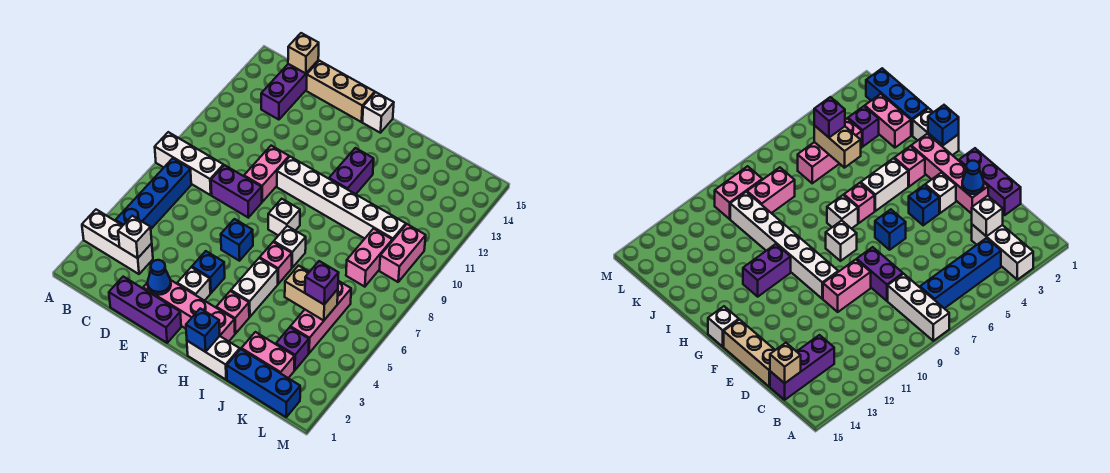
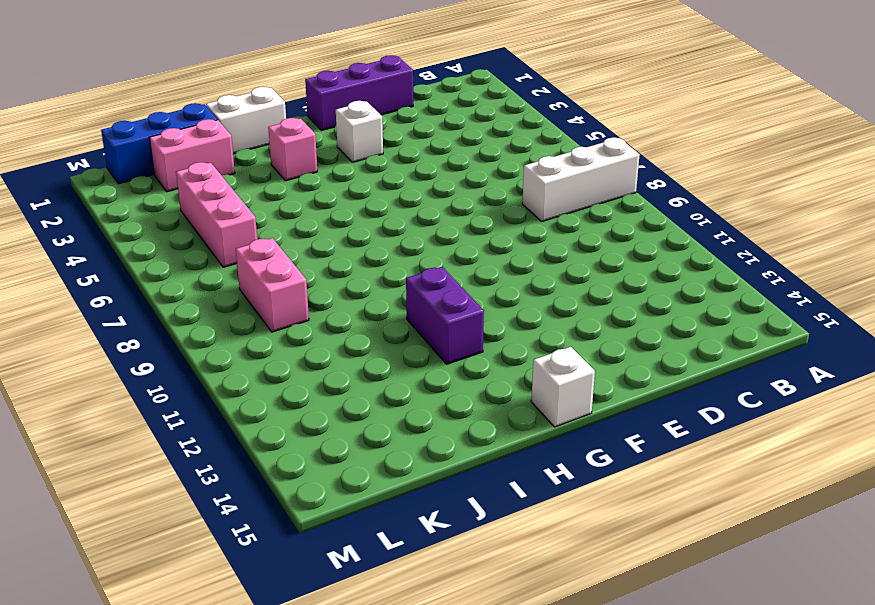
none -> white 1x3 brick [82,210,153,274]
none -> blue 1x4 brick [116,158,191,229]
none -> purple 1x3 brick [261,61,318,120]
none -> purple 1x2 brick [211,165,262,218]

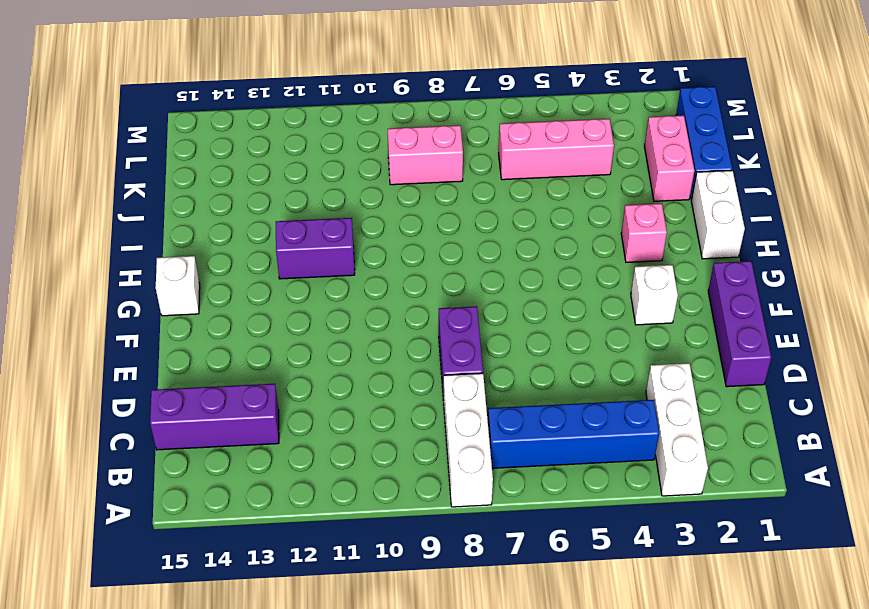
none -> tan 1x3 brick [306,61,375,122]
none -> pink 1x4 brick [143,280,235,341]
none -> pink 1x2 brick [244,146,289,202]
none -> blue 1x1 brick [192,251,225,293]

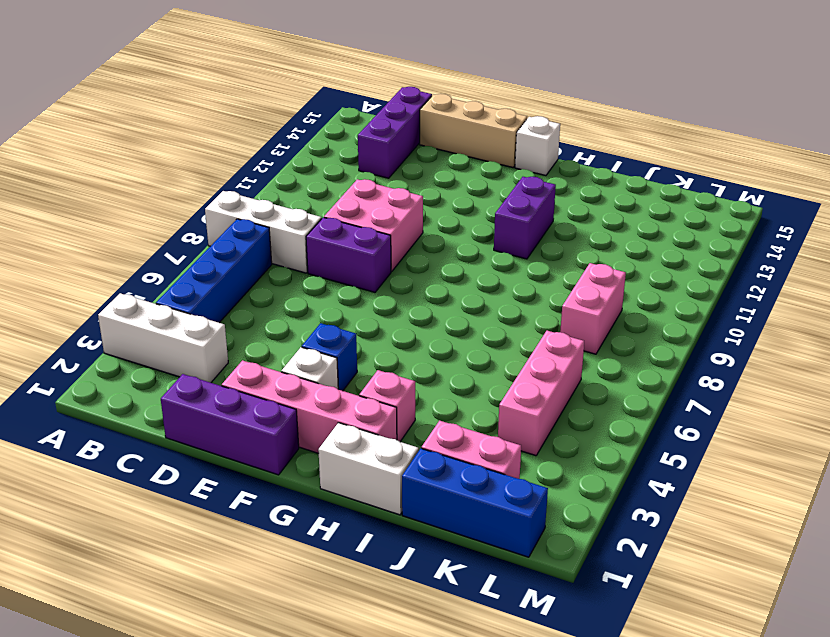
pink 2x2 brick [324,179,423,272] -> pink 1x2 brick [244,146,289,202]
none -> blue 1x1 brick [221,219,253,261]
none -> white 1x6 brick [277,157,406,241]
none -> white 1x1 brick [268,199,300,236]
none -> white 1x2 brick [231,258,278,317]

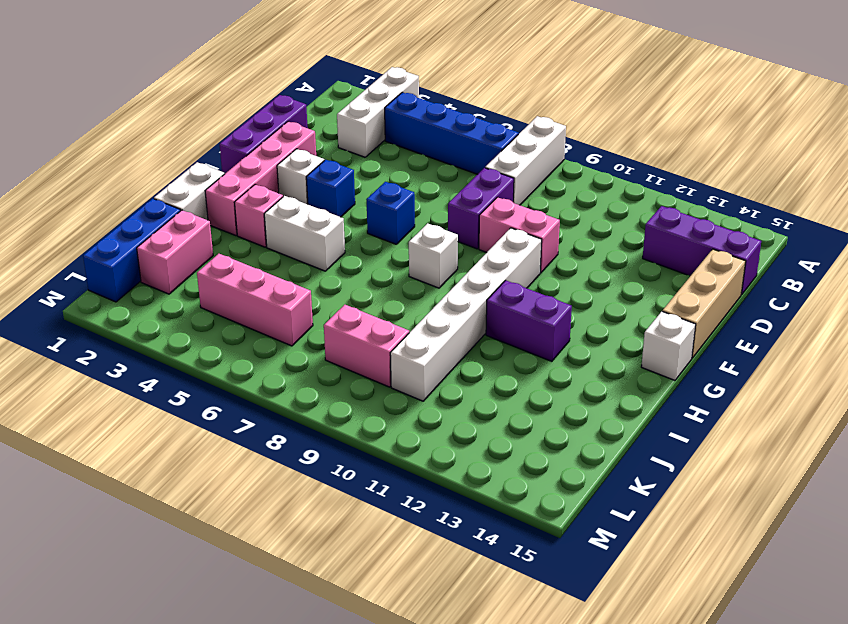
none -> pink 1x1 brick [260,242,292,284]
none -> white 1x1 brick [274,226,306,268]
none -> purple 1x1 brick [276,327,309,370]
none -> pink 1x2 brick [379,224,426,282]

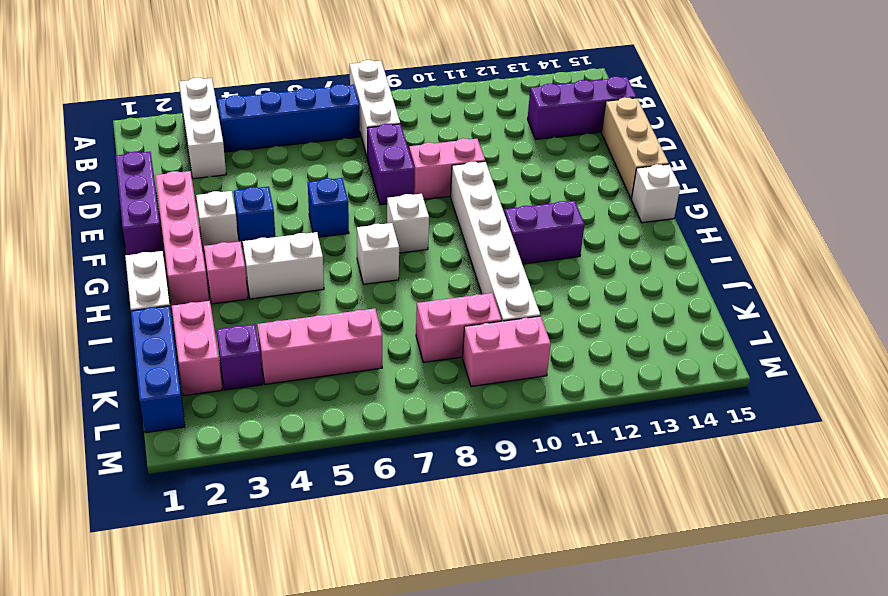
none -> pink 1x1 brick [260,242,292,284]
none -> white 1x1 brick [118,216,152,258]
none -> tan 1x1 brick [288,33,319,73]
none -> blue 1x1 cone [148,260,171,295]

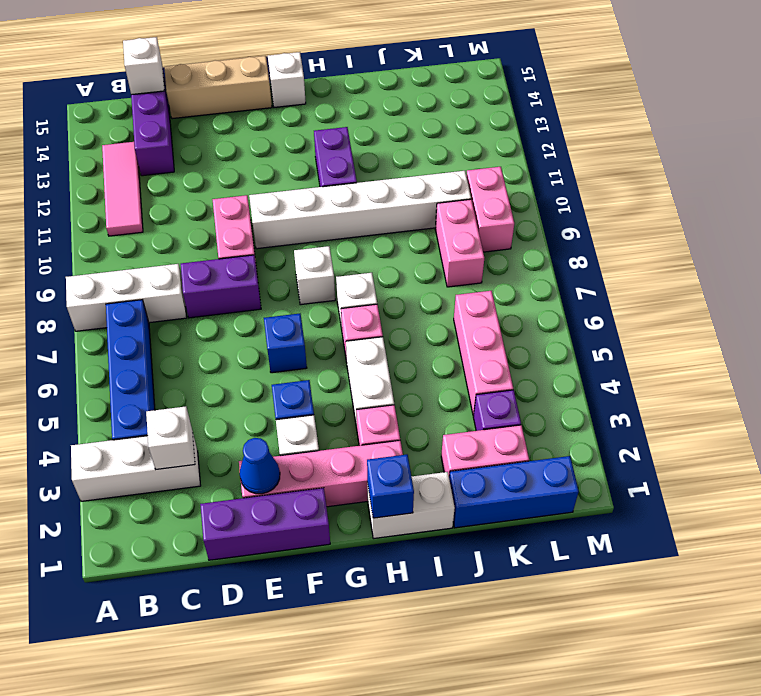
pink 1x3 tile [102,142,143,236] -> none
white 1x1 brick [123,37,165,95] -> tan 1x1 brick [288,33,319,73]
none -> tan 1x2 brick [285,266,338,321]
none -> purple 1x1 brick [305,261,339,305]

